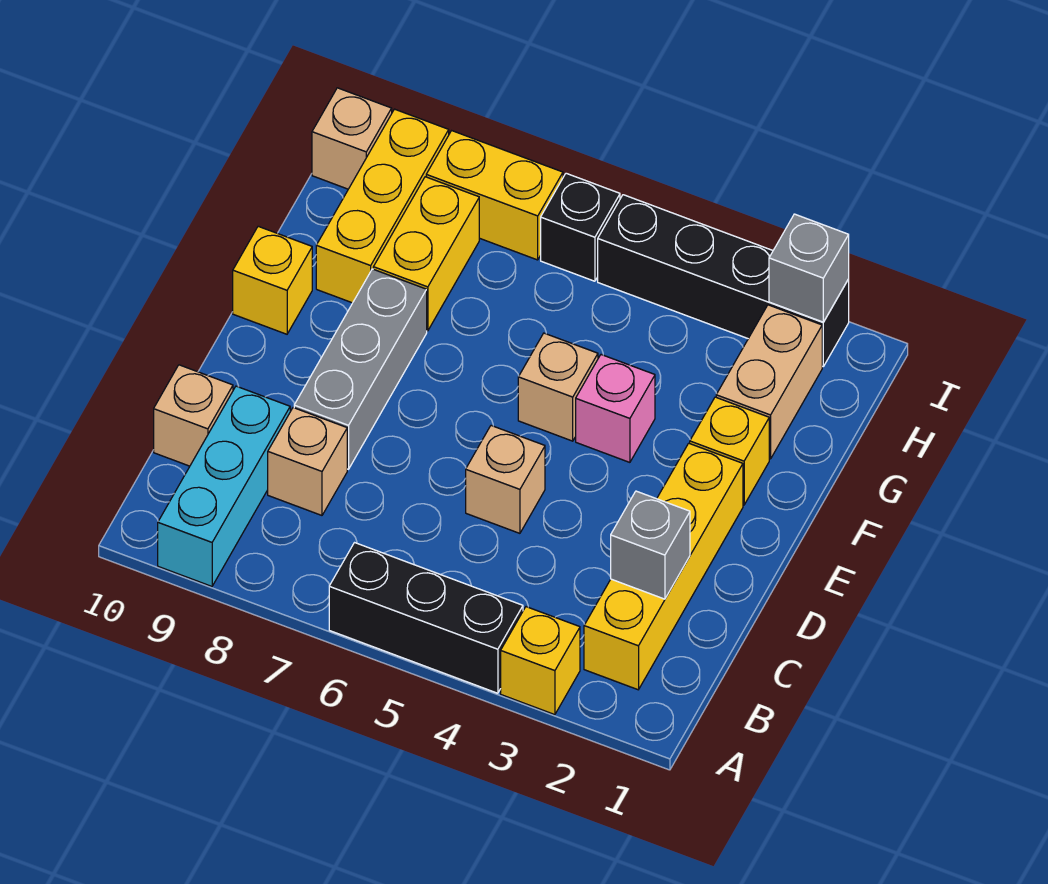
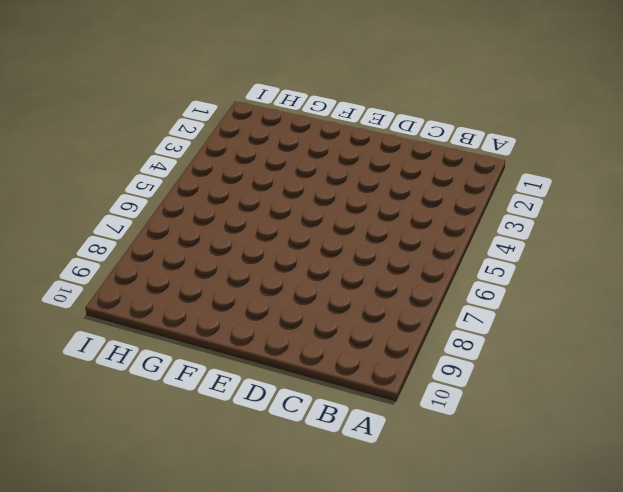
none -> yellow 1x1 brick [501,607,580,715]
none -> black 1x3 brick [329,543,523,693]
none -> cyan 1x3 brick [158,386,290,586]

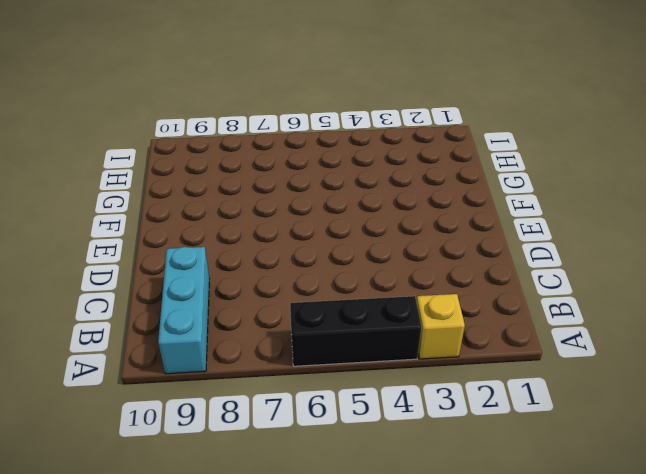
none -> yellow 1x4 brick [584,443,743,690]
none -> tan 1x1 brick [268,408,347,515]
none -> tan 1x1 brick [154,365,233,466]

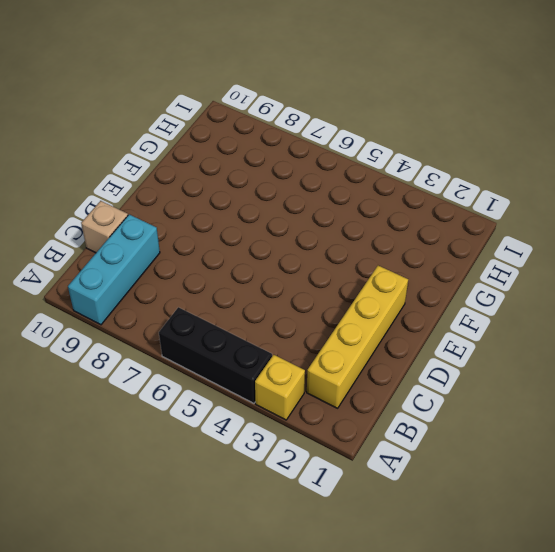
none -> tan 1x1 brick [268,408,347,515]
none -> tan 1x1 brick [466,426,545,533]
none -> grey 1x3 brick [294,269,427,469]

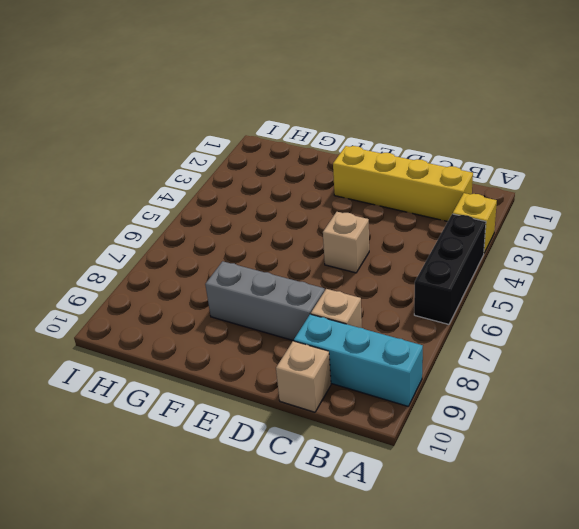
none -> yellow 1x1 brick [690,397,769,505]
none -> pink 1x1 brick [576,355,655,462]
none -> tan 1x1 brick [518,333,598,441]

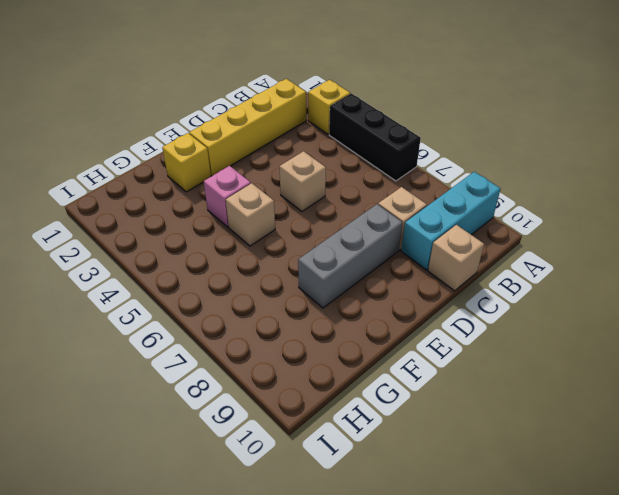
none -> yellow 1x1 brick [233,226,312,334]
none -> tan 1x2 brick [716,305,822,459]
none -> yellow 1x2 brick [373,177,479,331]

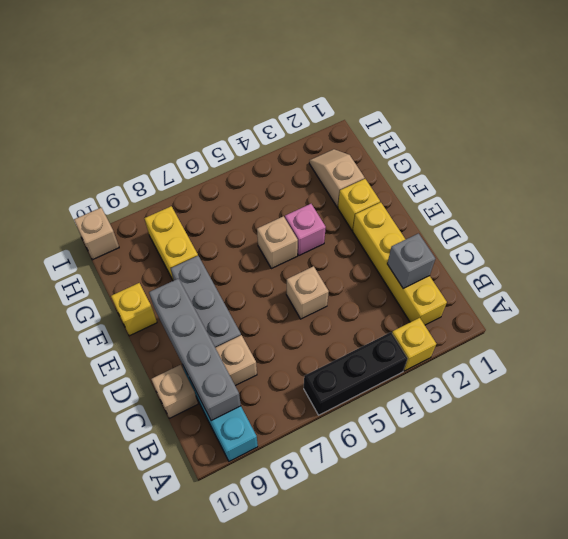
grey 1x4 brick [149,279,241,421] -> none
tan 1x2 slope [309,149,364,207] -> tan 1x2 brick [716,305,822,459]
none -> yellow 1x3 brick [316,109,449,303]
none -> black 1x4 brick [598,195,849,366]
none -> black 1x1 brick [541,173,620,281]

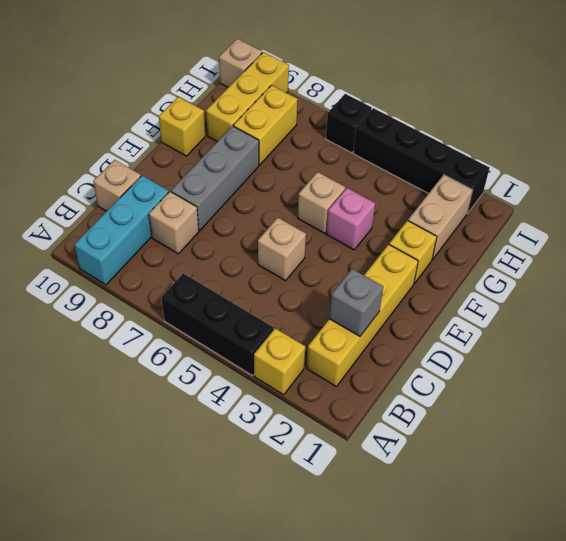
none -> yellow 1x2 brick [426,131,563,260]
none -> grey 1x1 brick [769,214,849,322]

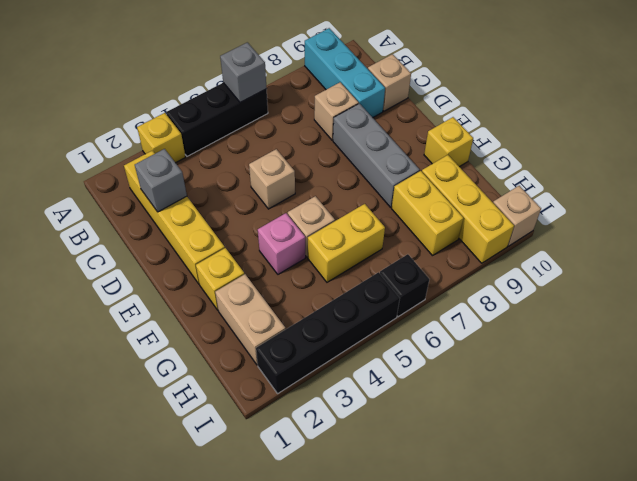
grey 1x1 brick [220,42,267,102] -> grey 1x1 brick moved to [769,214,849,322]
yellow 1x2 brick [308,204,385,282] -> yellow 1x2 brick moved to [426,131,563,260]

